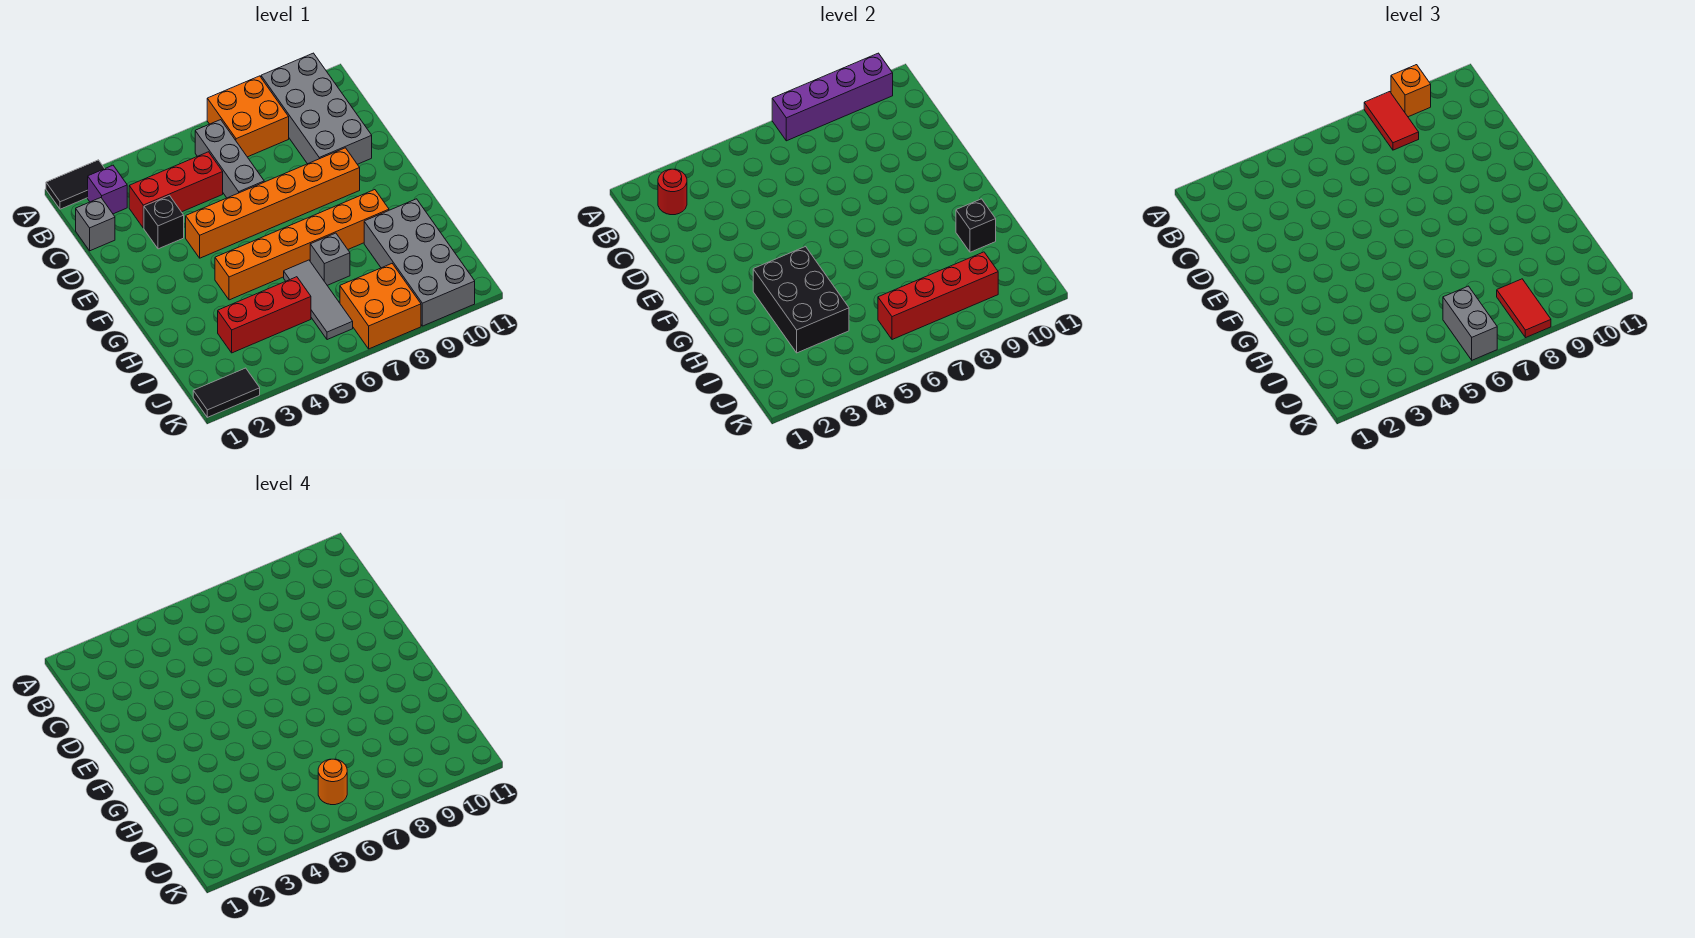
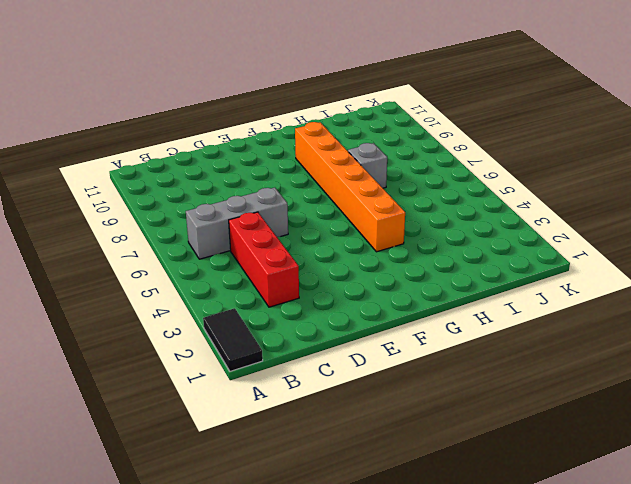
none -> orange 2x2 brick [207,76,289,157]
none -> grey 2x4 brick [261,53,372,164]
none -> purple 1x1 brick [88,165,127,214]

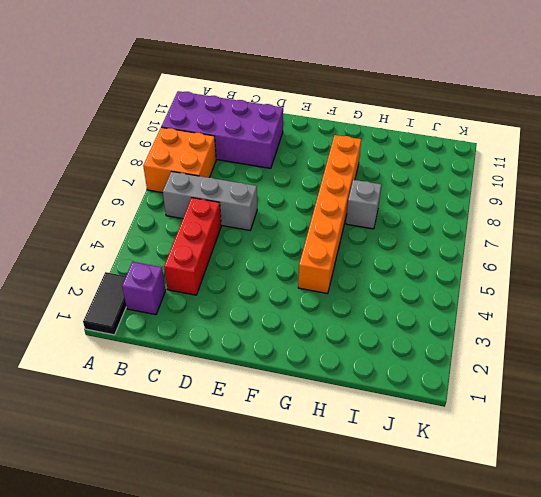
purple 2x4 brick [161,91,283,168] -> grey 2x4 brick [261,53,372,164]
none -> grey 1x1 brick [76,198,115,251]
none -> black 1x1 brick [144,196,184,249]
none -> orange 1x6 brick [186,148,360,258]

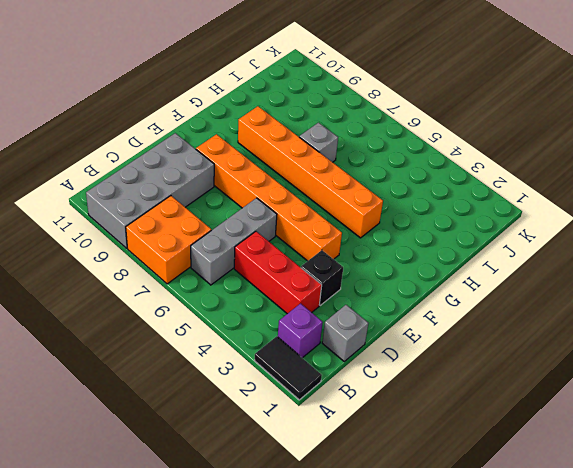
none -> grey 1x3 tile [284,260,353,340]
none -> grey 2x4 brick [364,199,475,326]
none -> red 1x3 brick [218,277,311,353]

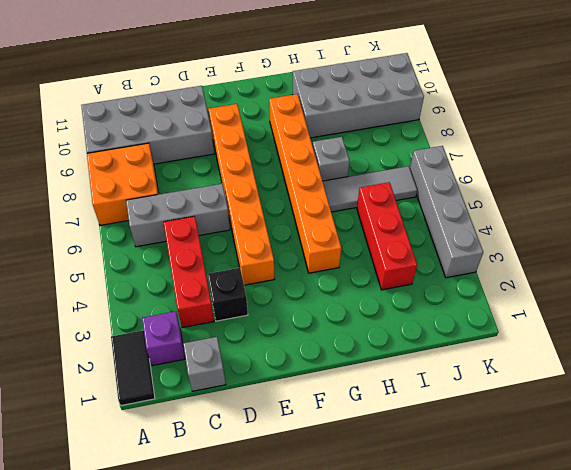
grey 1x4 brick [410,146,483,278] -> none
none -> orange 2x2 brick [340,264,421,349]
none -> black 1x2 tile [193,368,260,417]
none -> purple 1x4 brick [772,53,893,141]

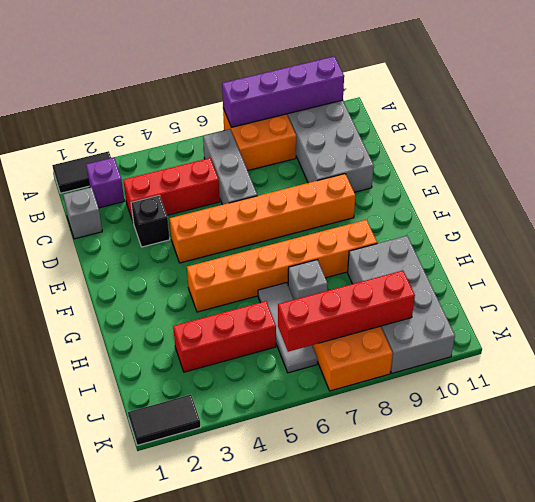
none -> red 1x1 round brick [658,169,687,215]
none -> black 2x3 brick [753,247,849,353]
none -> black 1x1 brick [956,199,996,252]

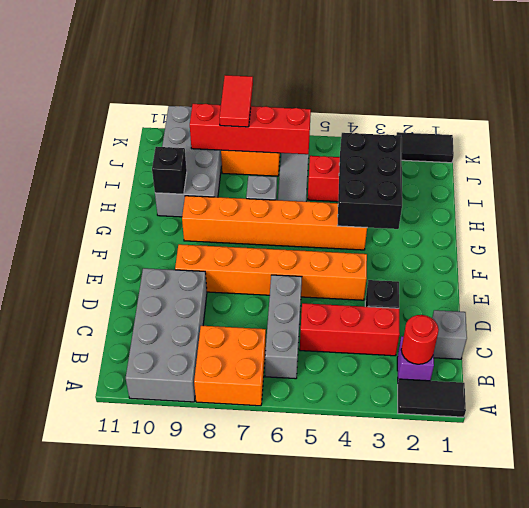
none -> purple 1x4 brick [772,53,893,141]
none -> red 1x2 tile [1364,92,1419,150]
none -> orange 1x1 brick [1391,65,1431,117]

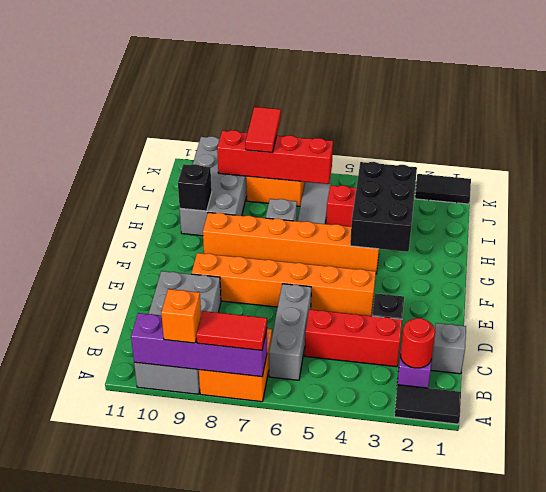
red 1x2 tile [196,311,267,350] -> red 1x2 tile turned to [1364,92,1419,150]
none -> grey 1x2 brick [1443,286,1497,360]
none -> orange 1x1 round brick [318,759,347,805]

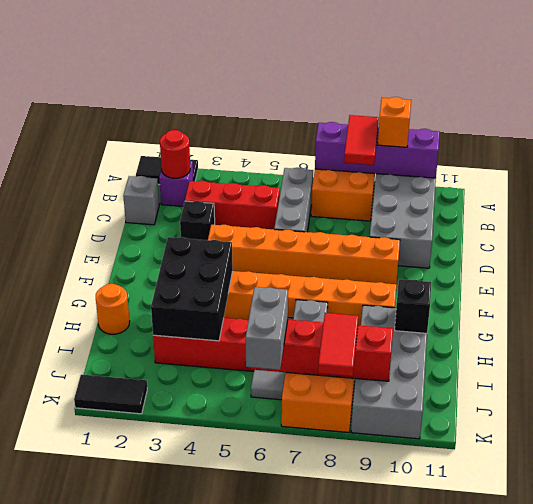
orange 1x1 round brick [96,284,130,334] -> orange 1x1 round brick moved to [318,759,347,805]

